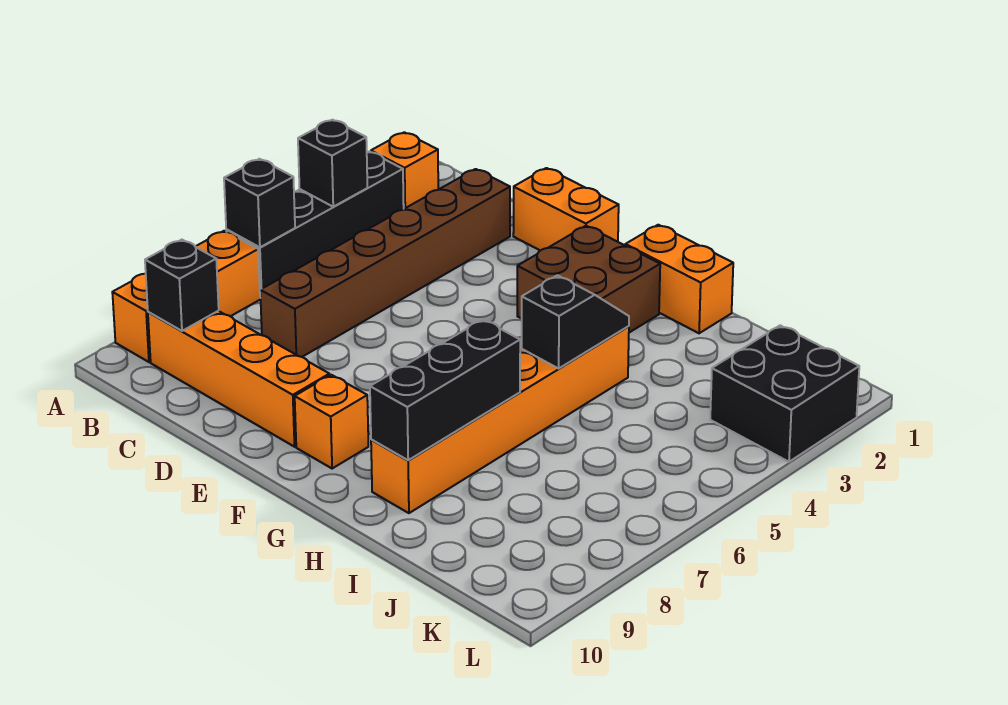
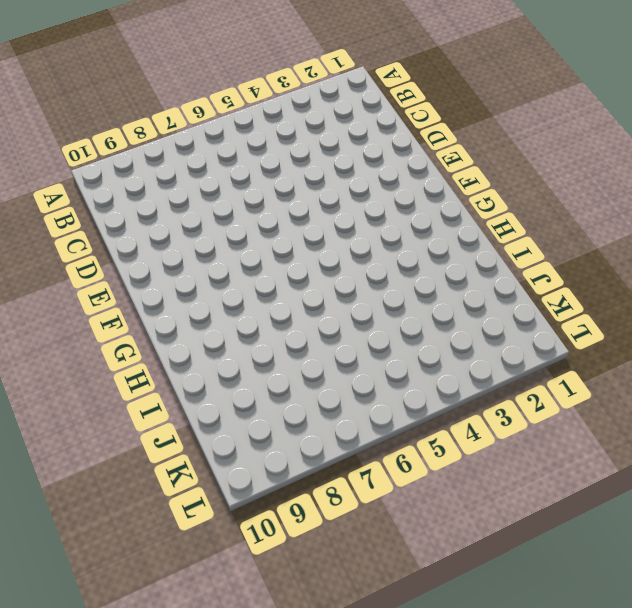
none -> orange 1x1 brick [371,132,438,209]
none -> black 1x4 brick [226,151,404,298]
none -> orange 1x3 brick [112,231,260,362]

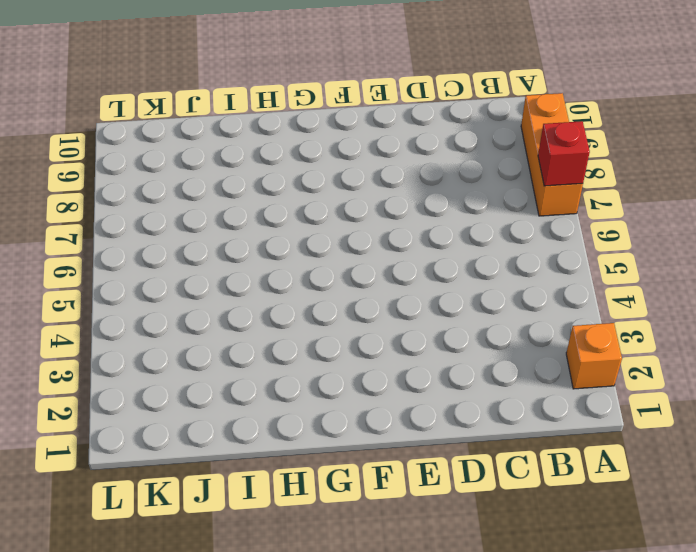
red 1x1 brick [538,121,590,186] -> none
none -> black 1x4 brick [226,151,404,298]
none -> orange 1x4 brick [148,311,329,447]
none -> brown 1x6 brick [260,169,510,357]

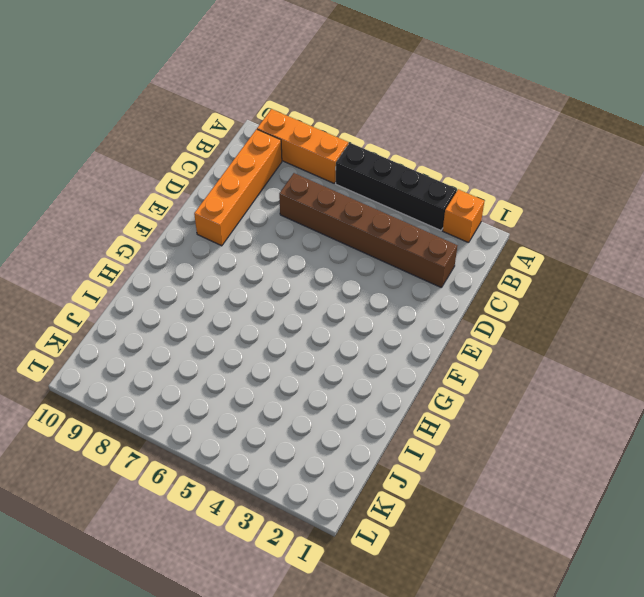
none -> orange 1x2 brick [513,168,619,251]
none -> brown 2x2 brick [517,226,660,333]
none -> orange 1x1 brick [295,375,368,469]

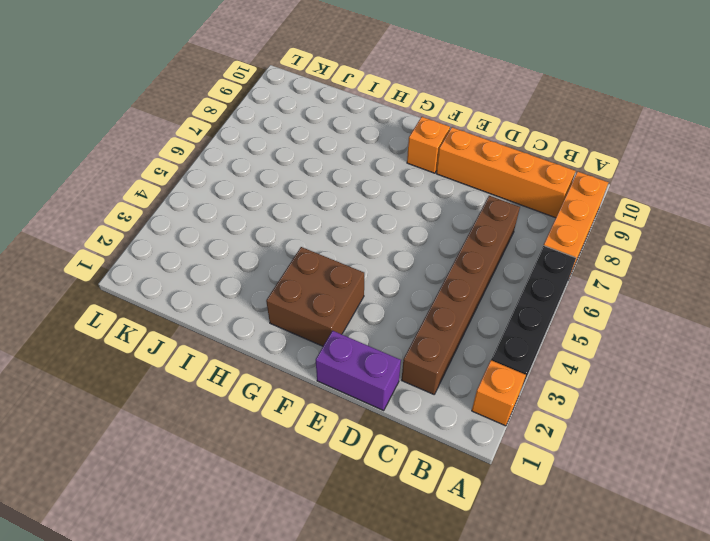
purple 1x2 brick [316,331,401,411] -> orange 1x2 brick [513,168,619,251]
none -> orange 1x2 brick [625,225,733,333]
none -> orange 1x6 brick [371,326,629,513]
none -> black 2x2 brick [710,325,859,462]

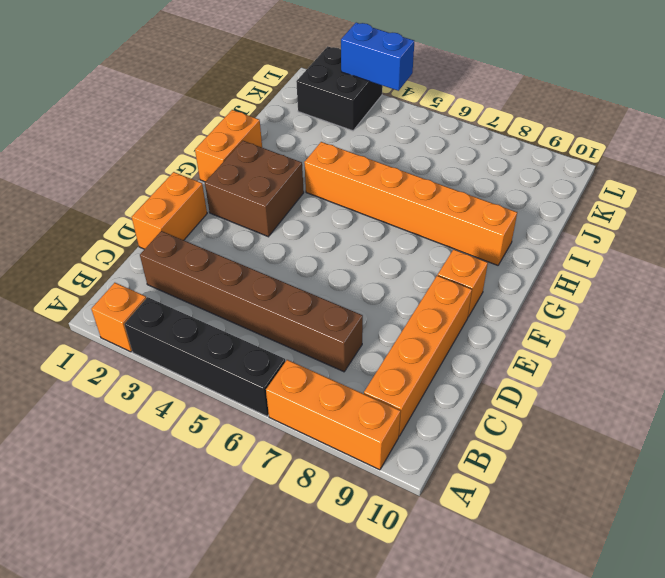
blue 1x2 brick [341,23,414,91] -> none
none -> black 1x1 brick [298,120,367,207]
none -> black 1x1 brick [224,159,295,247]
none -> black 1x1 brick [145,240,219,331]

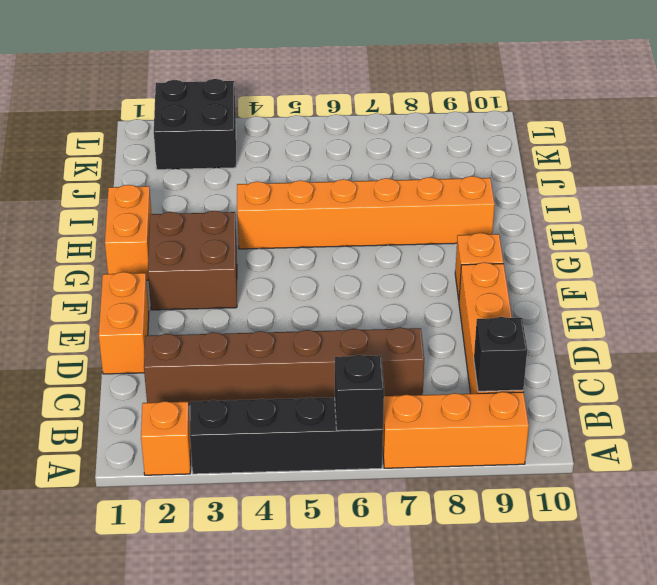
none -> black 1x1 brick [298,120,367,207]
none -> black 1x2 slope [522,275,629,368]
none -> black 1x3 brick [370,320,520,460]

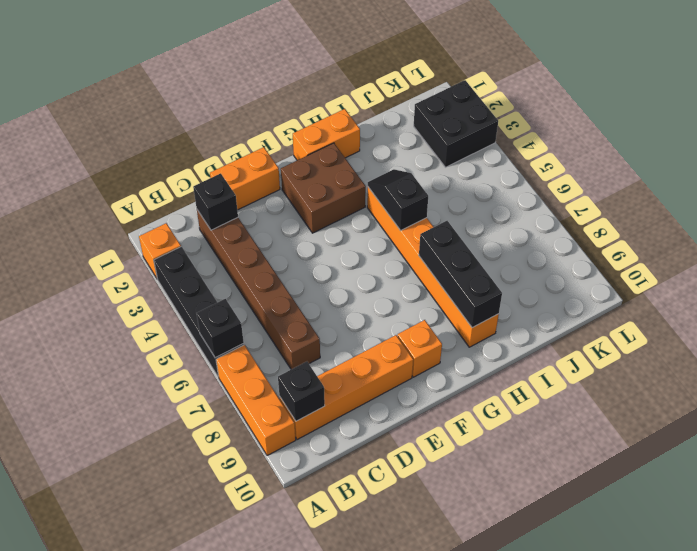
black 1x1 brick [193,173,238,230] -> black 1x1 brick moved to [298,120,367,207]

